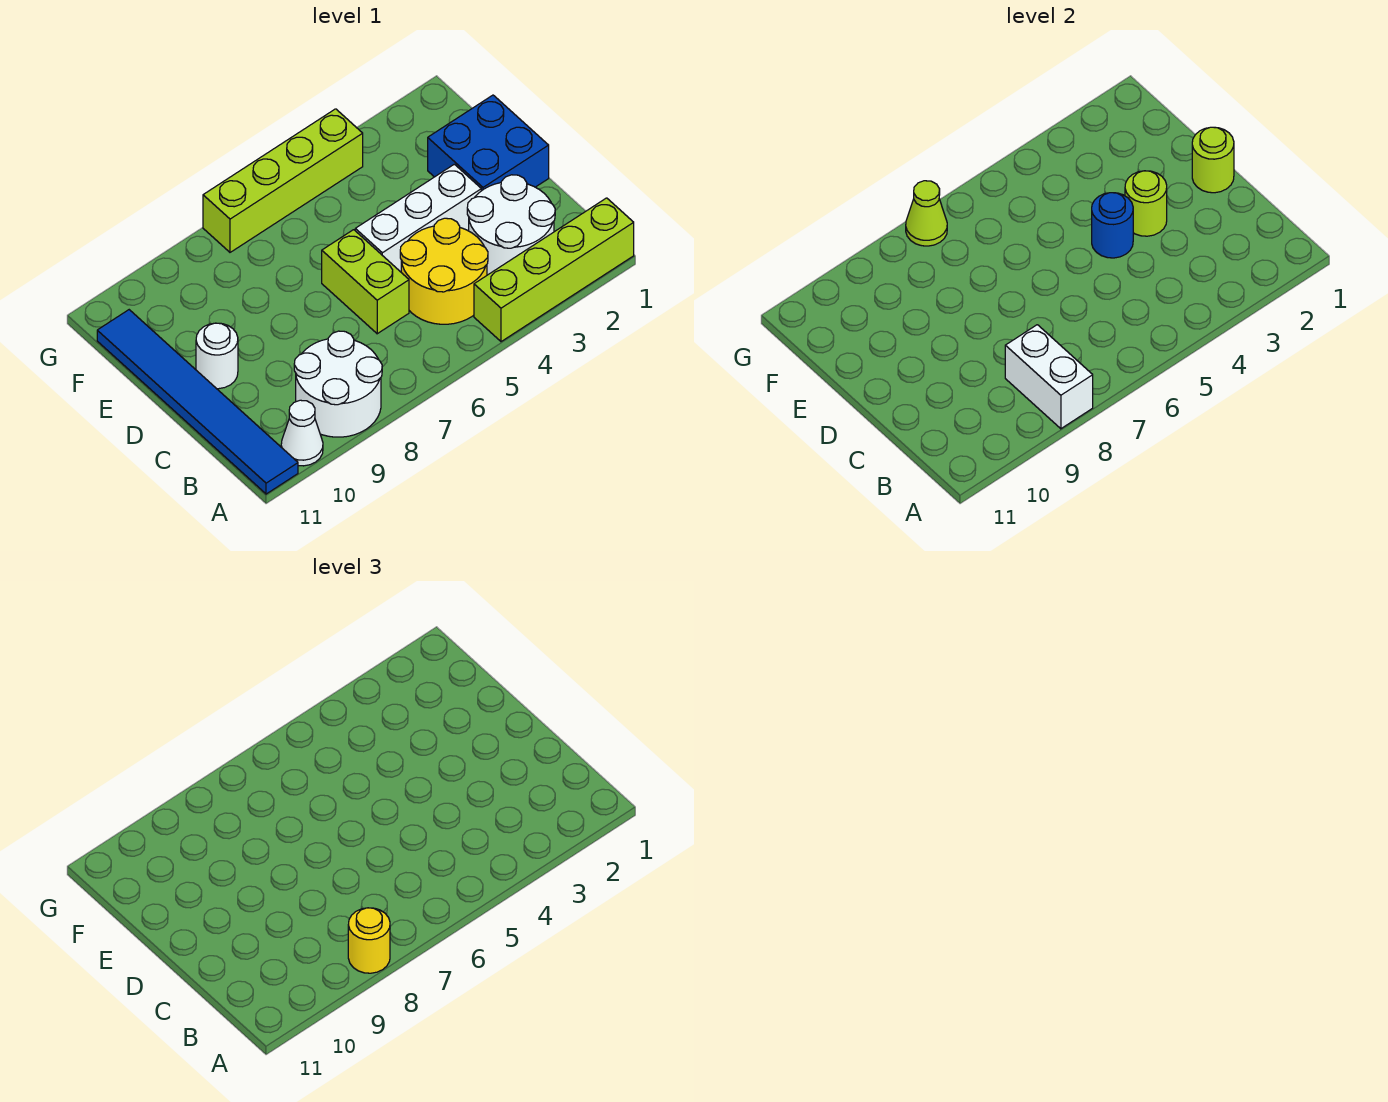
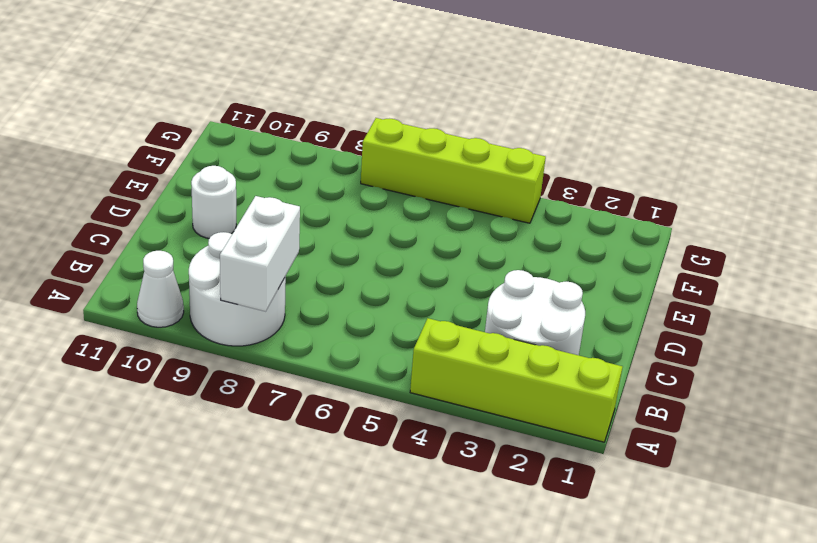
none -> blue 1x6 tile [97,310,298,494]
none -> yellow 2x2 round brick [400,218,488,324]
none -> lime 1x2 brick [322,230,409,334]

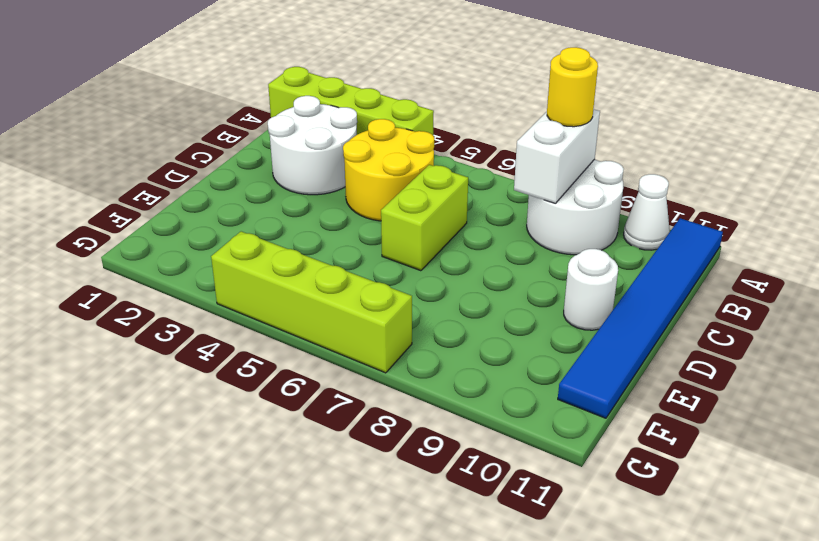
none -> blue 2x2 brick [428,95,549,191]
none -> white 1x3 brick [355,164,481,272]
none -> lime 1x1 round brick [1192,127,1234,193]

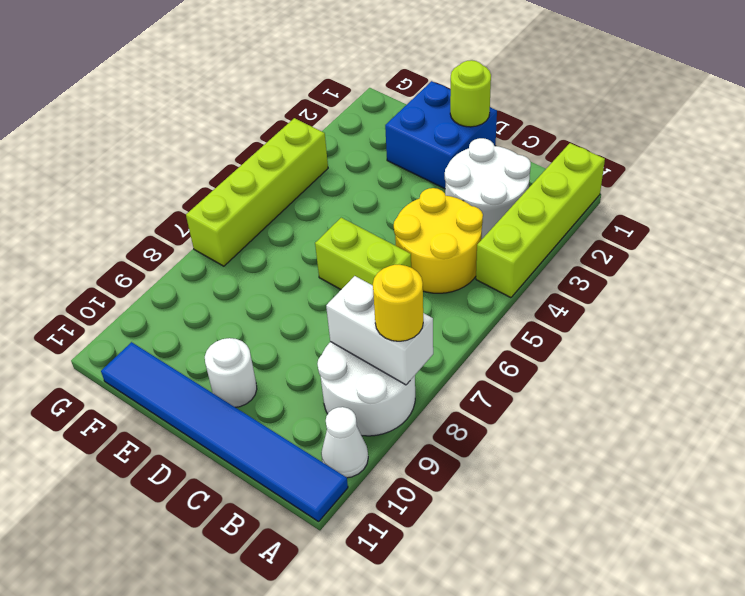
none -> white 1x3 brick [355,164,481,272]
none -> lime 1x1 round brick [1125,171,1167,236]
none -> blue 1x1 round brick [1092,193,1133,258]

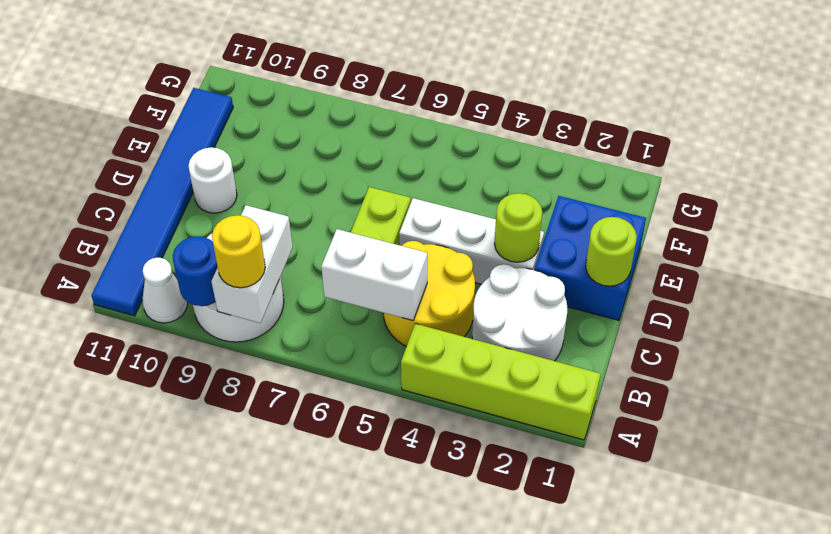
blue 1x1 round brick [173,236,218,306] -> blue 1x1 round brick moved to [1092,193,1133,258]
white 1x2 brick [321,229,427,321] -> none
none -> lime 1x4 brick [203,109,363,252]
none -> lime 1x1 cone [906,181,947,246]

